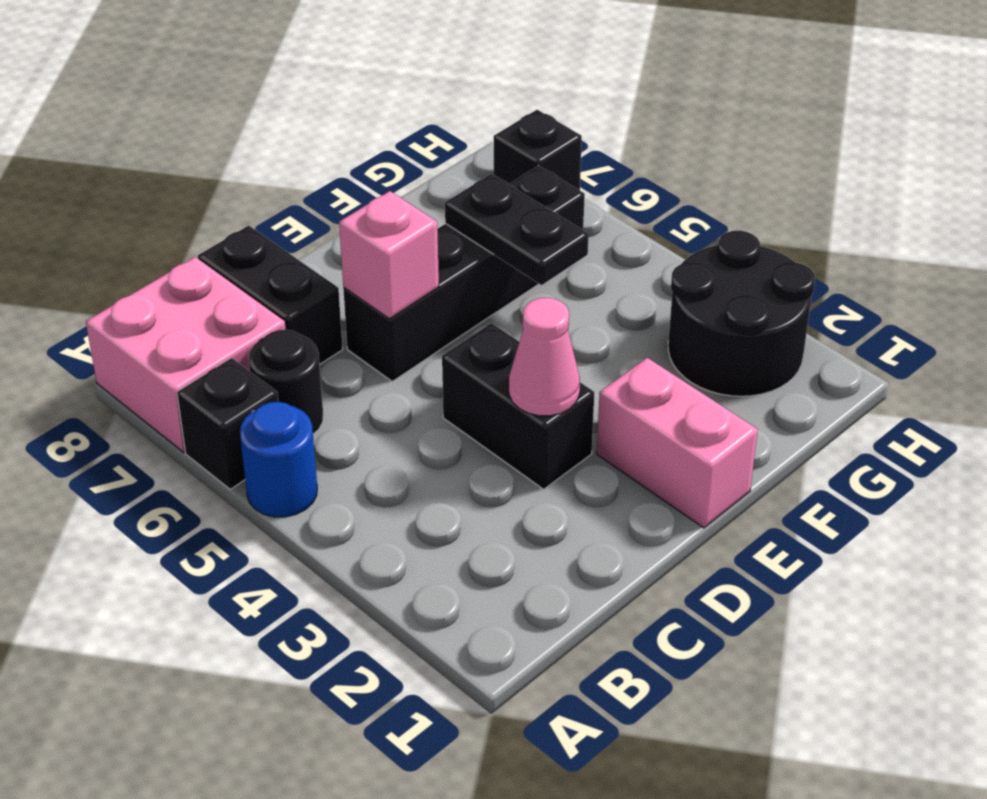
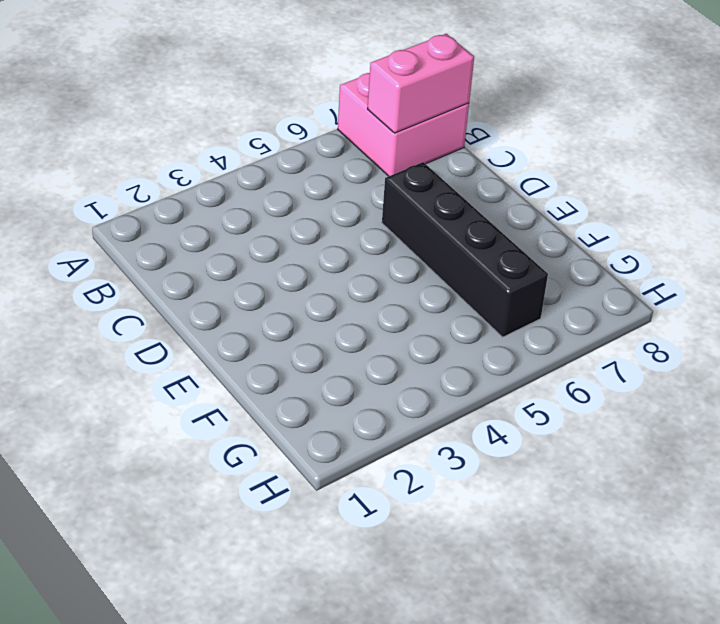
pink 1x2 brick [368,34,474,133] -> pink 1x2 brick moved to [597,358,758,528]
none -> blue 1x1 round brick [240,402,317,517]
none -> black 1x1 brick [177,358,278,489]
none -> black 1x1 round brick [249,330,323,434]

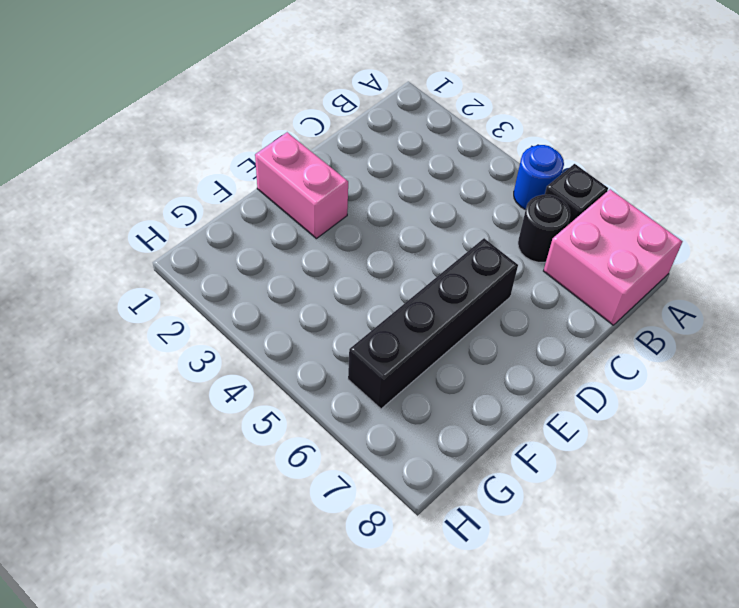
none -> black 1x2 brick [198,226,343,364]
none -> black 1x2 brick [442,323,594,489]
none -> black 2x2 round brick [668,231,815,396]

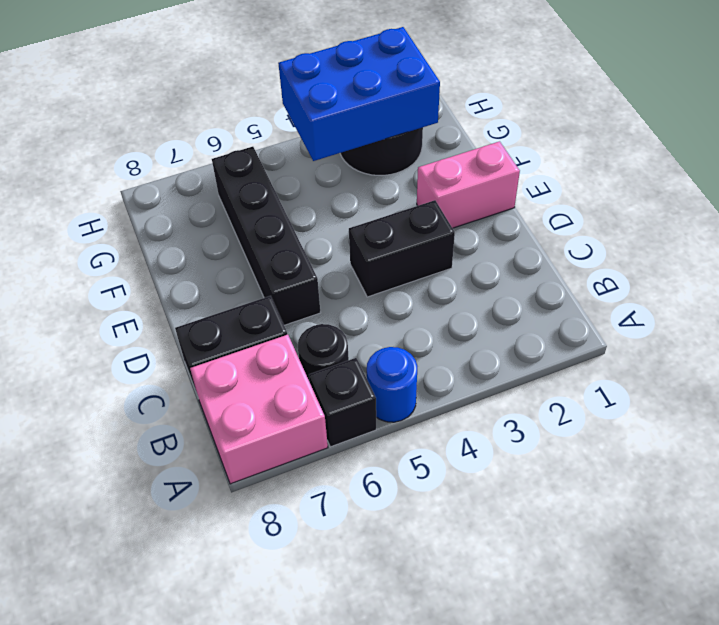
blue 2x3 brick [278,27,440,161] -> none
none -> black 1x1 brick [494,110,582,190]
none -> pink 1x1 cone [509,298,580,416]
none -> pink 1x1 brick [339,191,439,319]

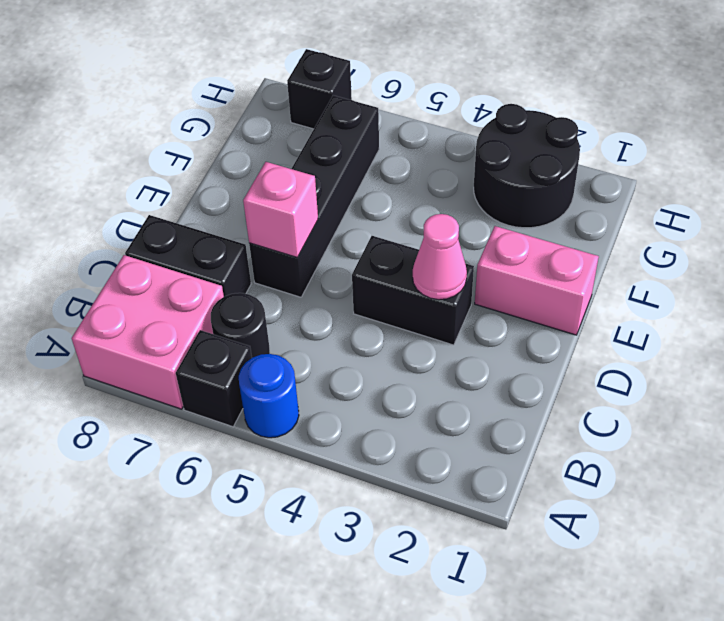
none -> black 1x2 plate [445,174,589,285]

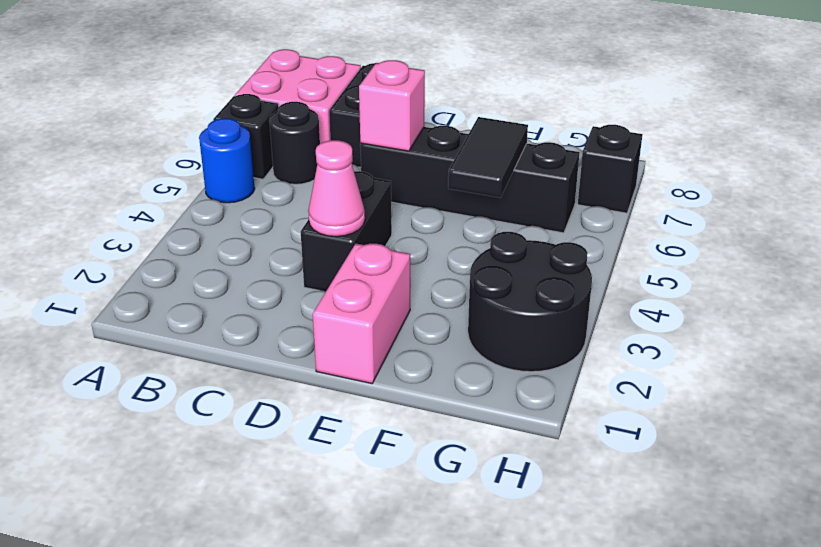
black 1x2 tile [448,117,528,198] -> black 1x2 plate [445,174,589,285]

